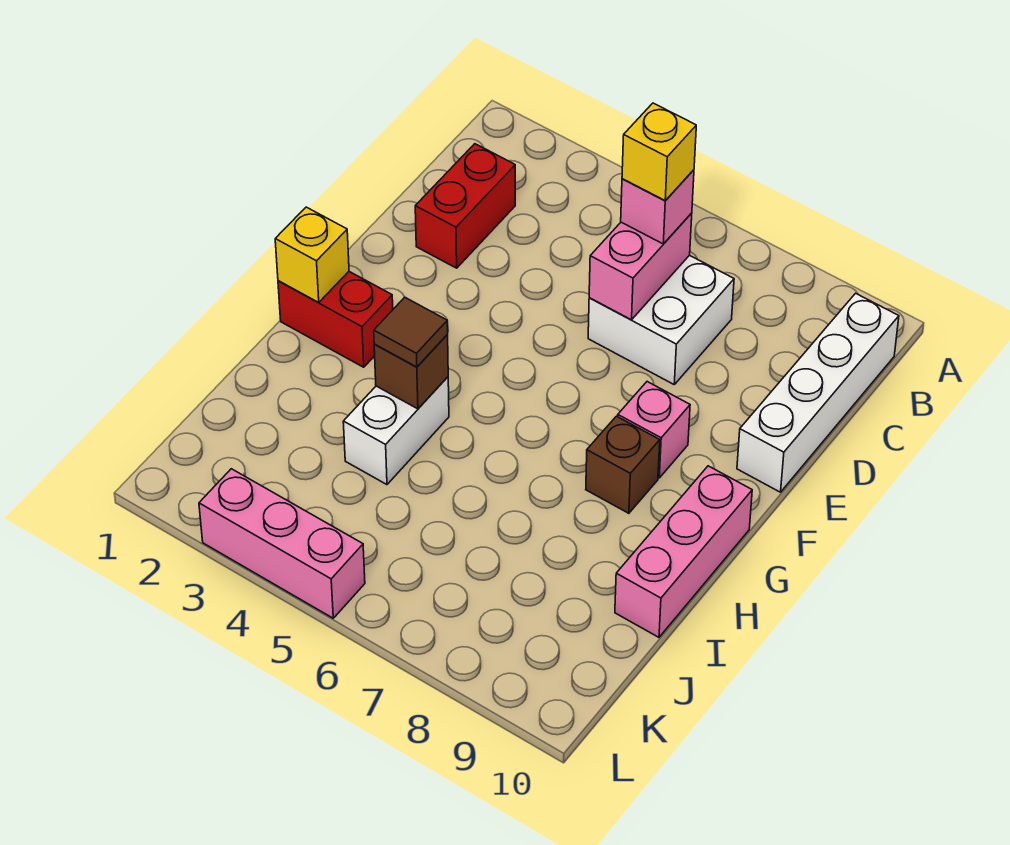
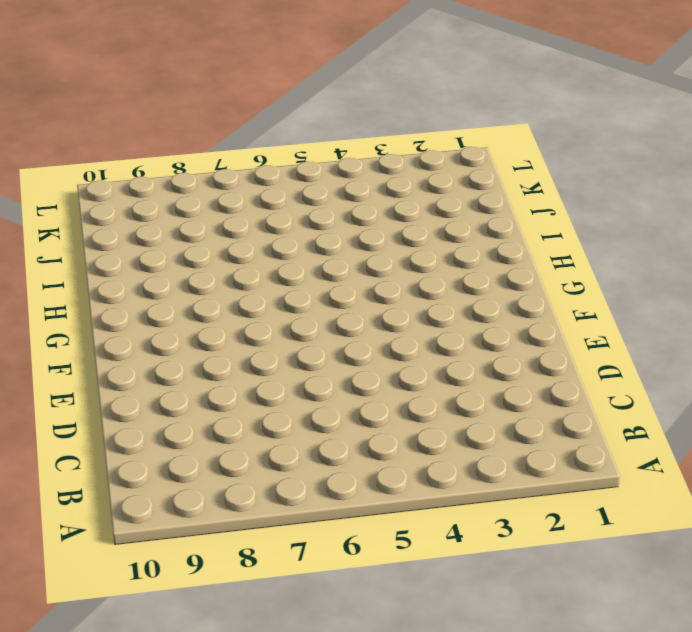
none -> white 1x4 brick [737,293,899,492]
none -> red 1x2 brick [415,144,515,268]
none -> white 2x2 brick [588,255,734,384]

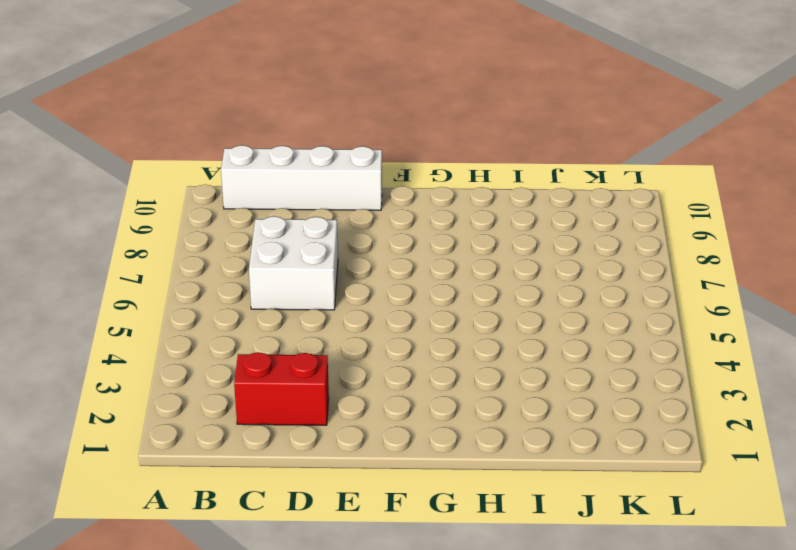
none -> pink 1x1 brick [618,382,690,478]
none -> red 1x2 brick [278,272,393,367]
none -> brown 1x1 brick [586,416,660,513]

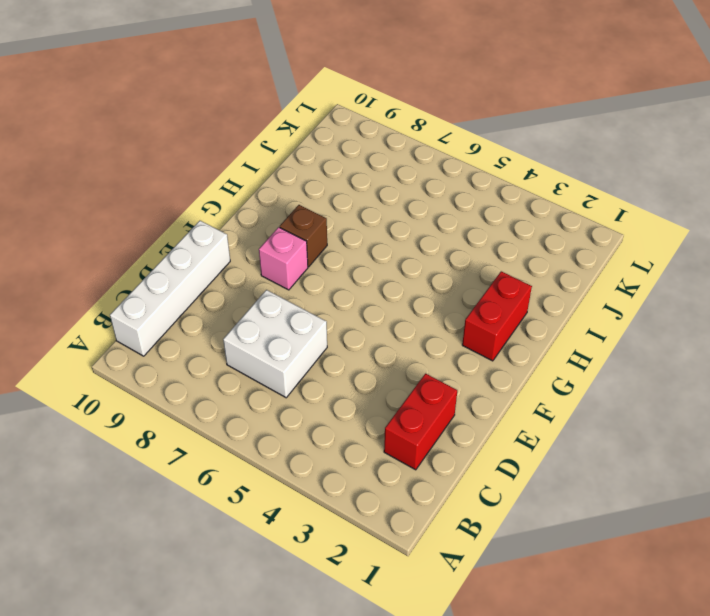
red 1x2 brick [462,271,532,361] -> red 1x2 brick turned to [278,272,393,367]
none -> pink 1x3 brick [615,466,752,637]
none -> white 1x2 brick [343,377,449,485]
none -> pink 1x3 brick [199,469,365,618]

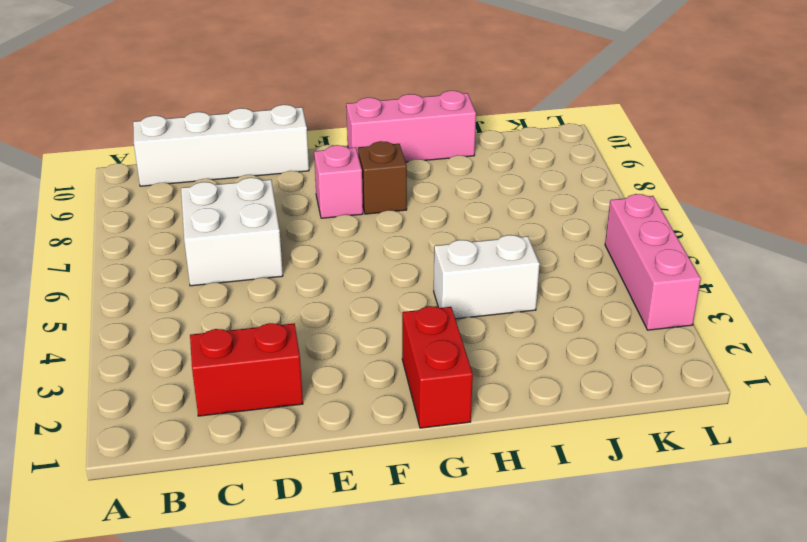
none -> pink 1x2 brick [589,213,692,320]
none -> yellow 1x1 brick [275,207,349,303]
none -> brown 1x1 brick [374,335,448,409]

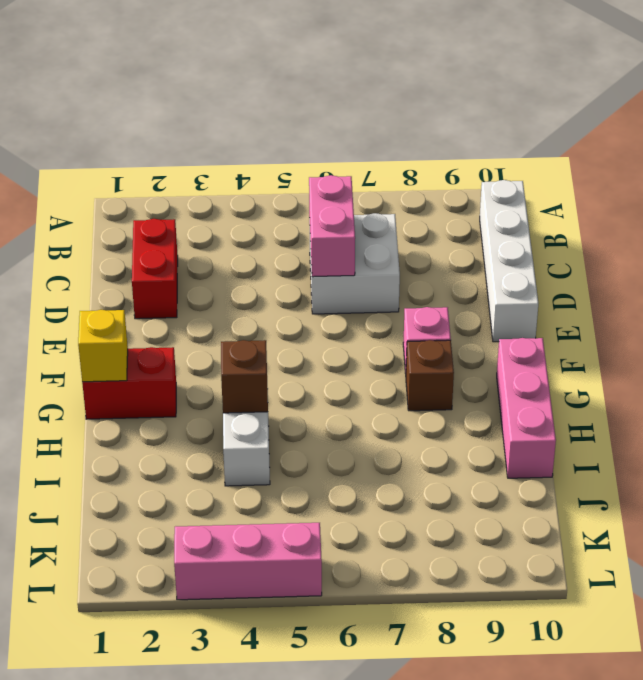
none -> pink 1x1 brick [621,170,694,244]
none -> brown 1x1 tile [374,297,448,367]
none -> yellow 1x1 brick [622,103,696,201]

